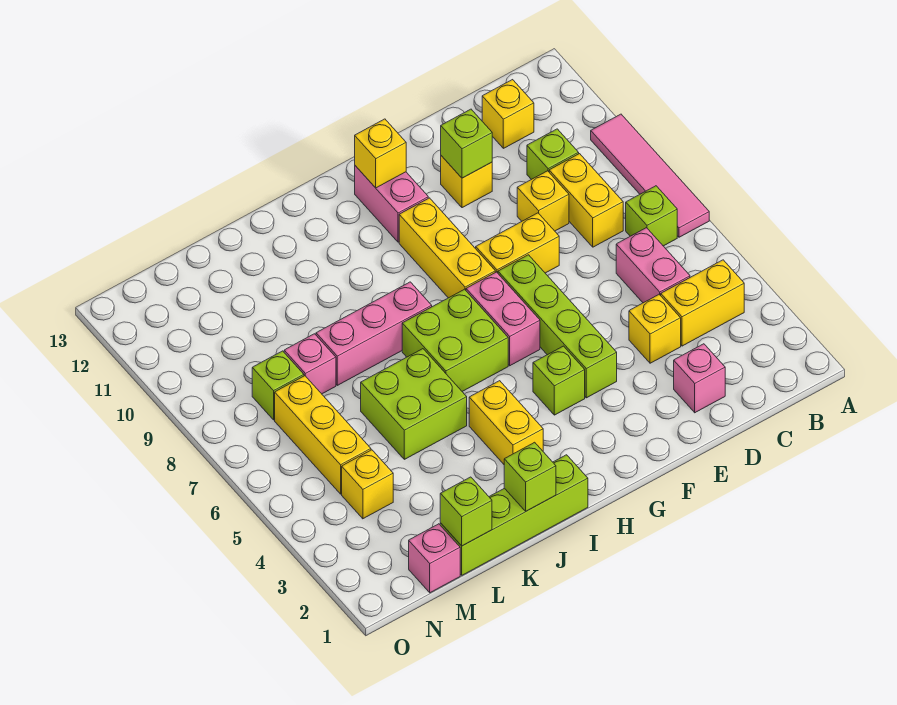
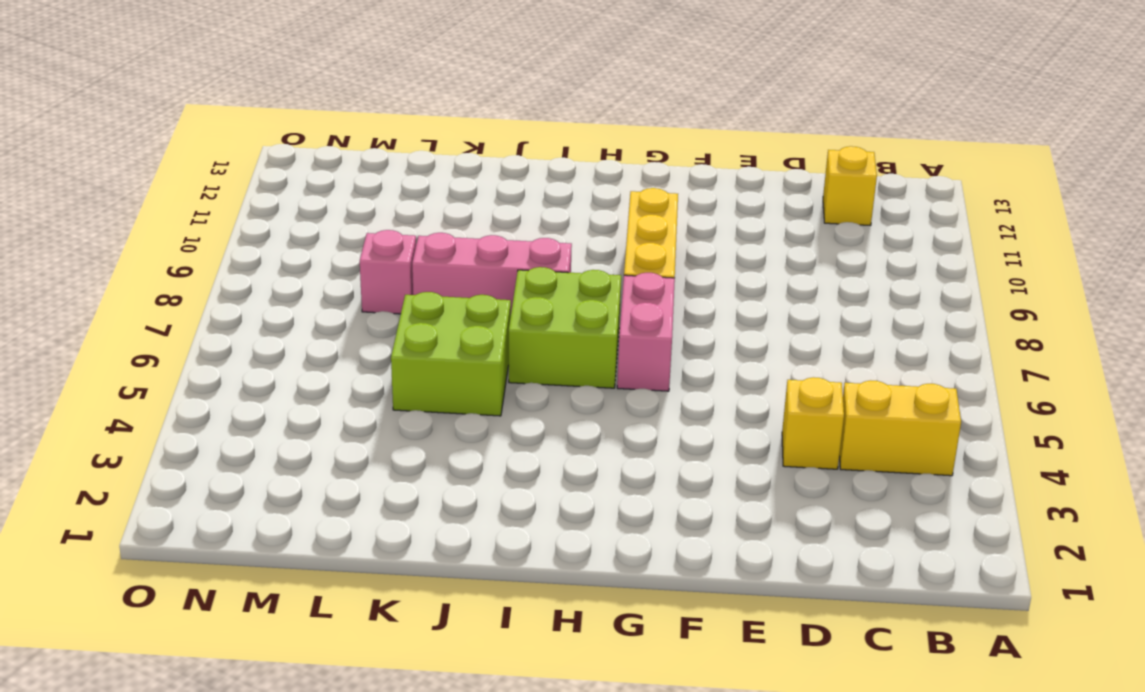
none -> pink 1x4 tile [591,114,709,237]
none -> lime 1x1 brick [626,186,677,246]
none -> pink 1x2 brick [616,228,690,303]
none -> yellow 1x2 brick [549,154,623,247]

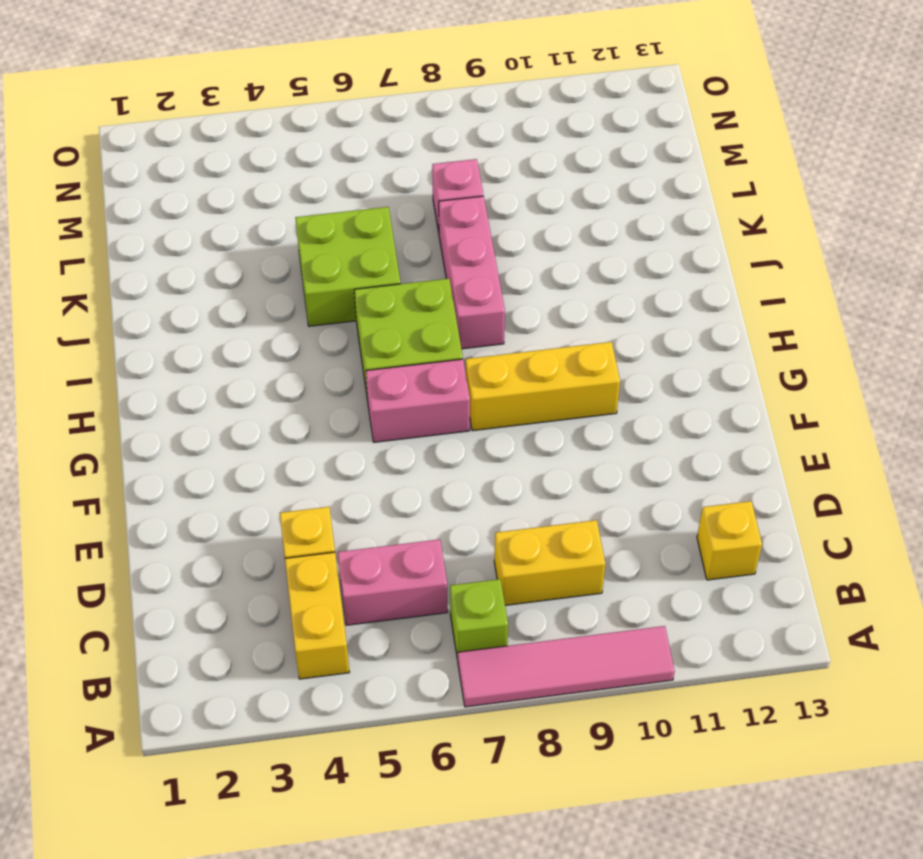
none -> lime 1x1 brick [527,129,579,180]
none -> pink 1x1 brick [674,344,725,413]
none -> yellow 1x1 brick [517,171,569,231]
none -> yellow 1x2 brick [476,213,559,273]

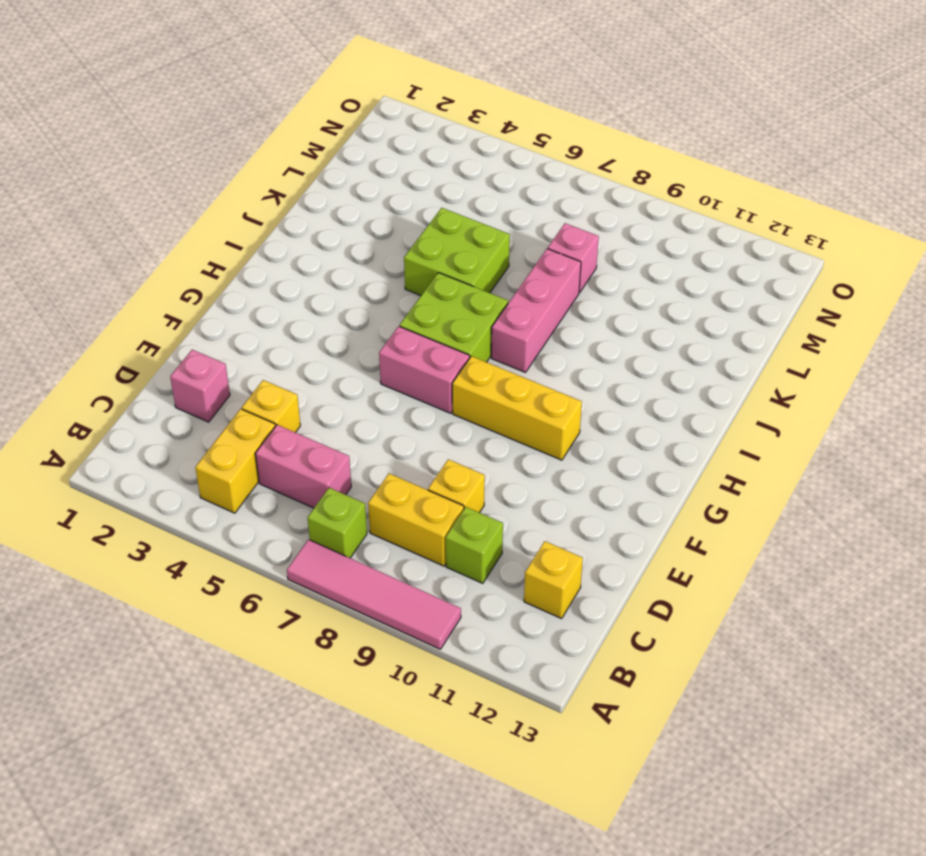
none -> yellow 1x2 brick [476,213,559,273]
none -> yellow 1x1 brick [441,156,492,208]
none -> lime 1x4 brick [498,255,617,398]
none -> lime 1x1 brick [533,346,585,415]

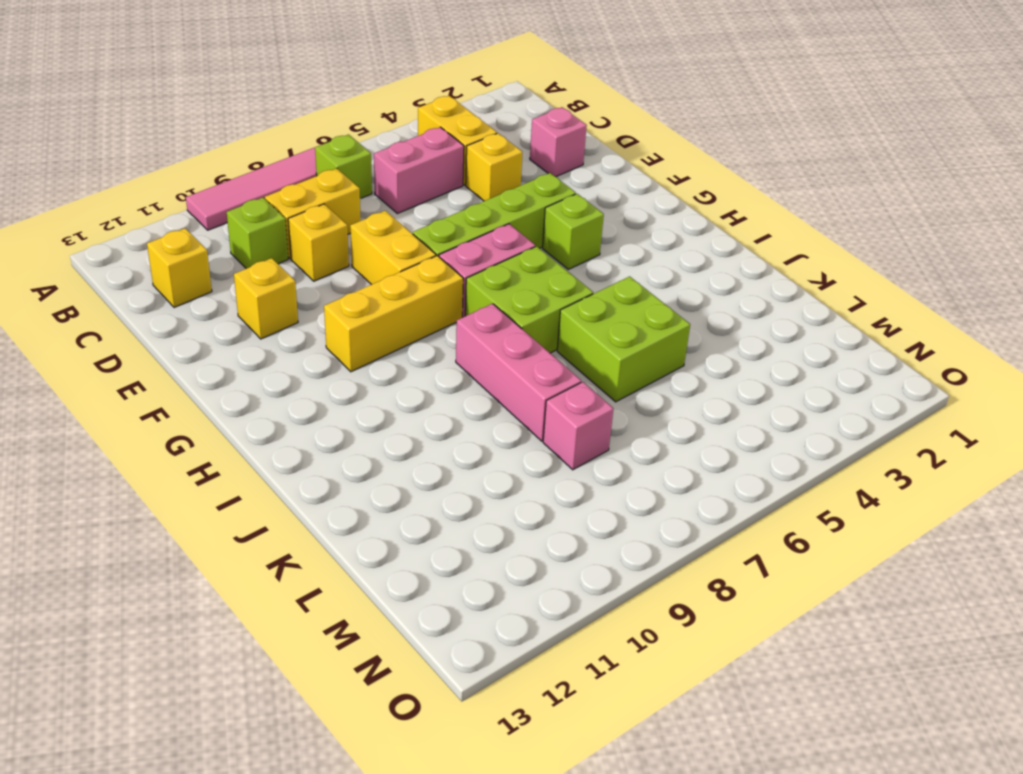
none -> pink 1x2 brick [355,166,428,242]
none -> lime 1x4 brick [440,455,588,575]
none -> yellow 1x2 brick [469,381,543,464]
none -> pink 1x1 brick [409,524,460,593]

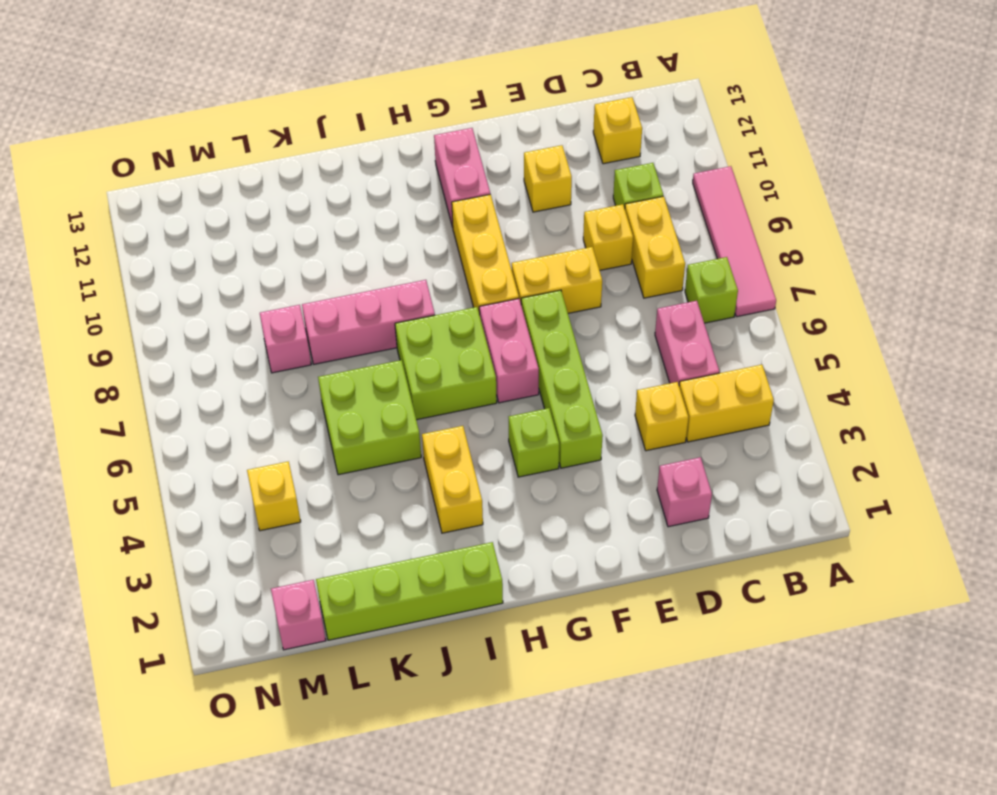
none -> yellow 1x3 brick [275,376,371,494]
none -> lime 1x1 brick [252,351,304,420]
none -> lime 1x1 brick [441,109,492,178]
none -> yellow 1x1 brick [355,119,406,188]

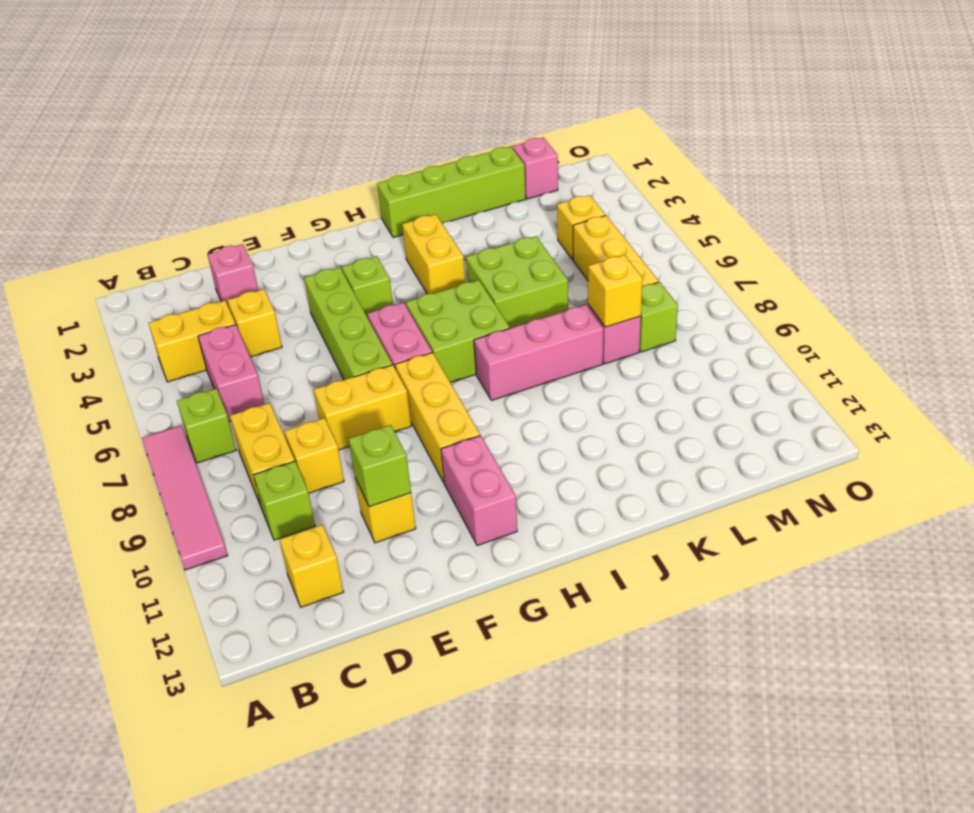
yellow 1x1 brick [588,255,643,327] -> yellow 1x1 brick moved to [355,119,406,188]
none -> lime 1x1 brick [504,442,556,511]
none -> lime 1x1 brick [440,477,492,546]

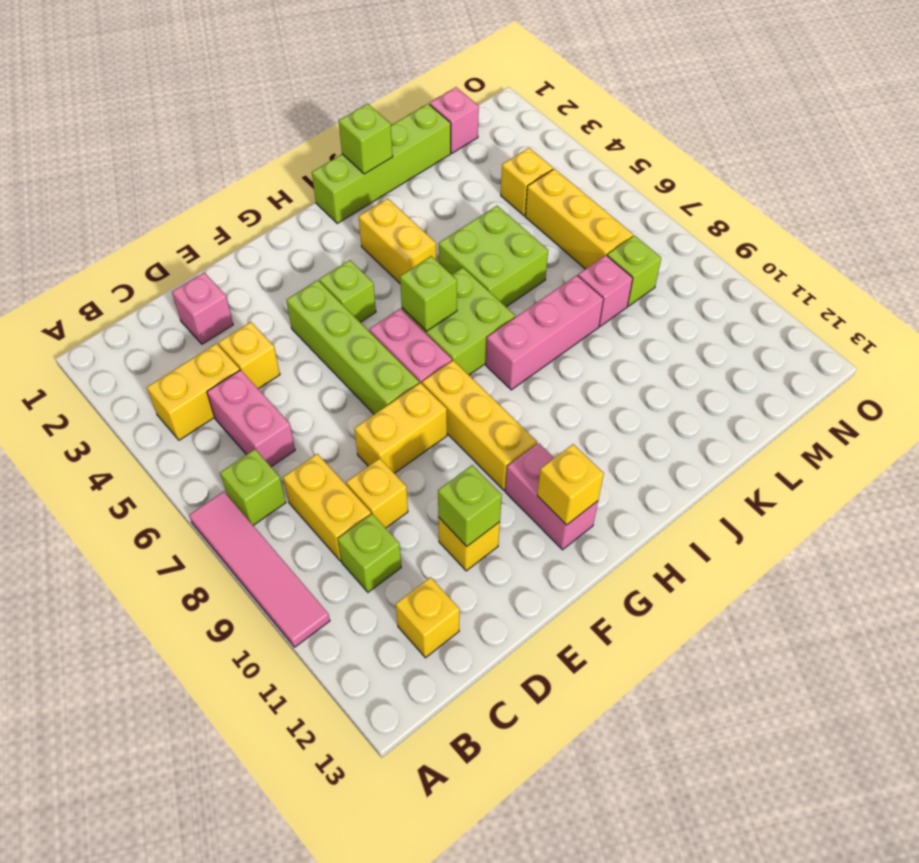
lime 1x1 brick [400,256,457,331] -> lime 1x1 brick moved to [440,477,492,546]

